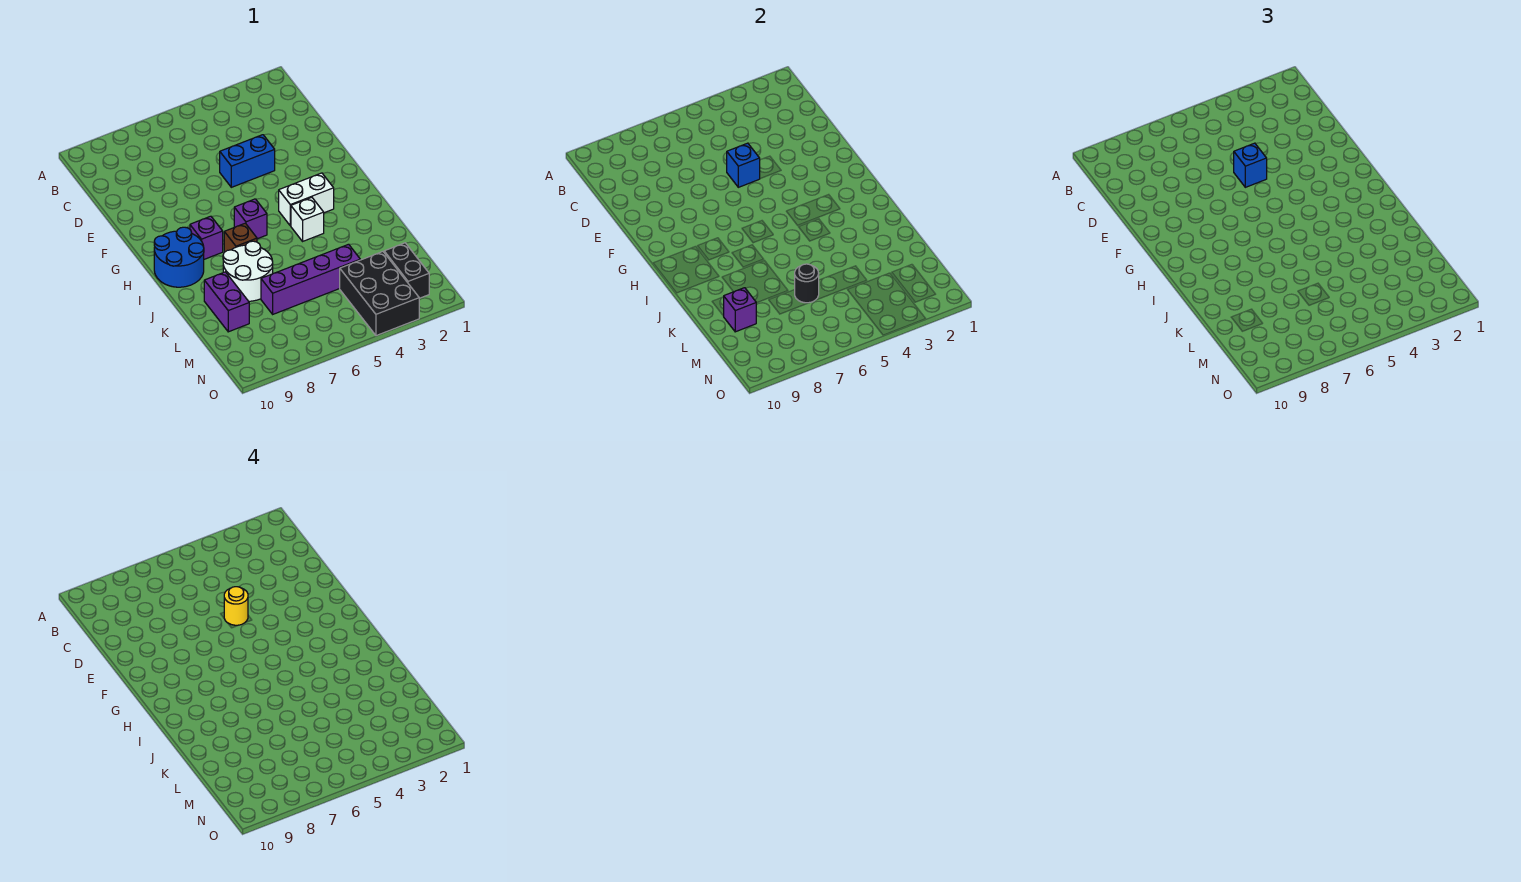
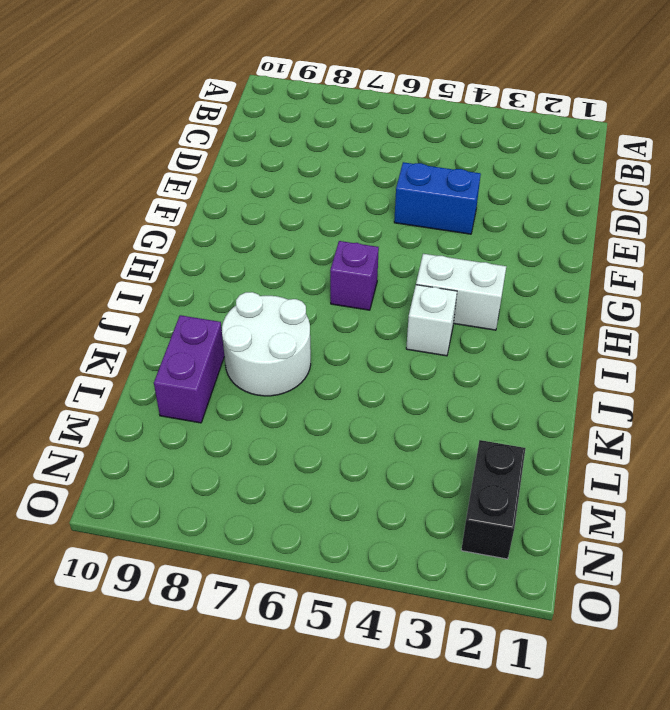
none -> purple 1x1 brick [190,216,223,259]
none -> blue 2x2 round brick [154,227,204,287]
none -> brown 1x1 brick [224,223,257,252]

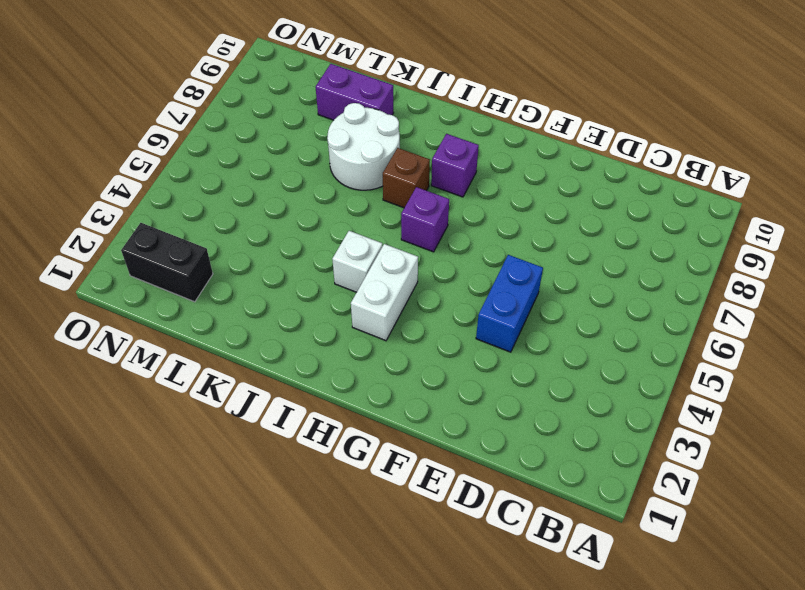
none -> blue 2x2 round brick [154,227,204,287]
none -> purple 1x4 brick [261,244,360,314]
none -> black 2x3 brick [340,252,419,336]

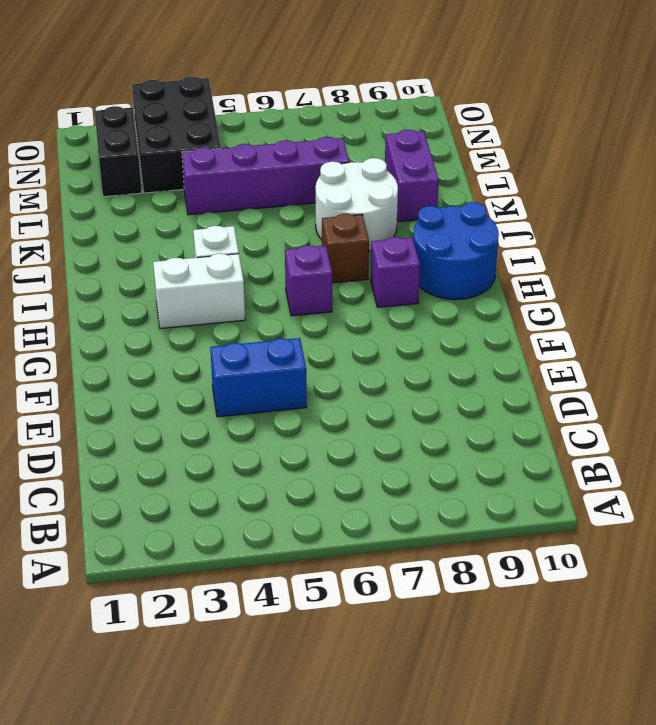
none -> blue 1x1 brick [727,143,760,187]
none -> black 1x1 round brick [795,264,819,303]
none -> purple 1x1 brick [724,288,756,332]

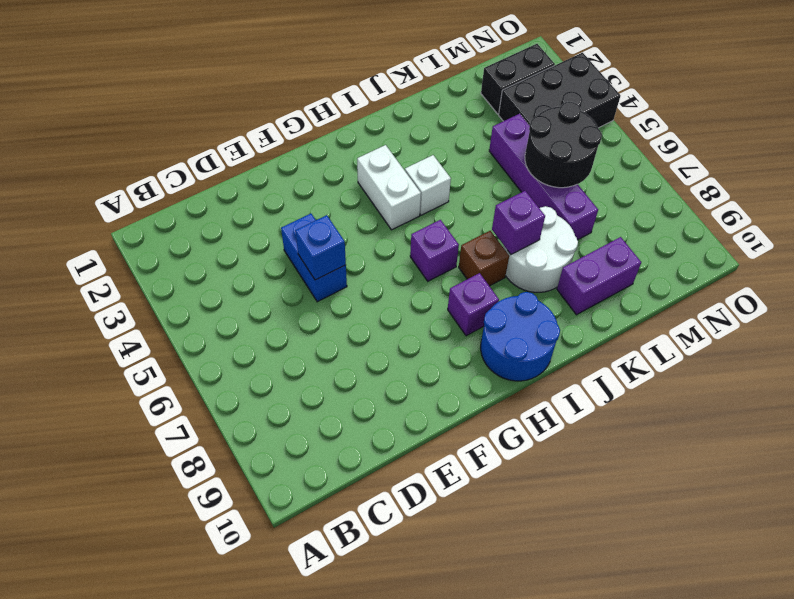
purple 1x1 brick [492,191,545,254] -> purple 1x1 brick moved to [724,288,756,332]
black 2x2 round brick [525,102,602,188] -> black 1x1 round brick [795,264,819,303]
none -> blue 1x1 brick [1234,143,1267,187]
none -> yellow 1x1 round brick [224,587,248,625]

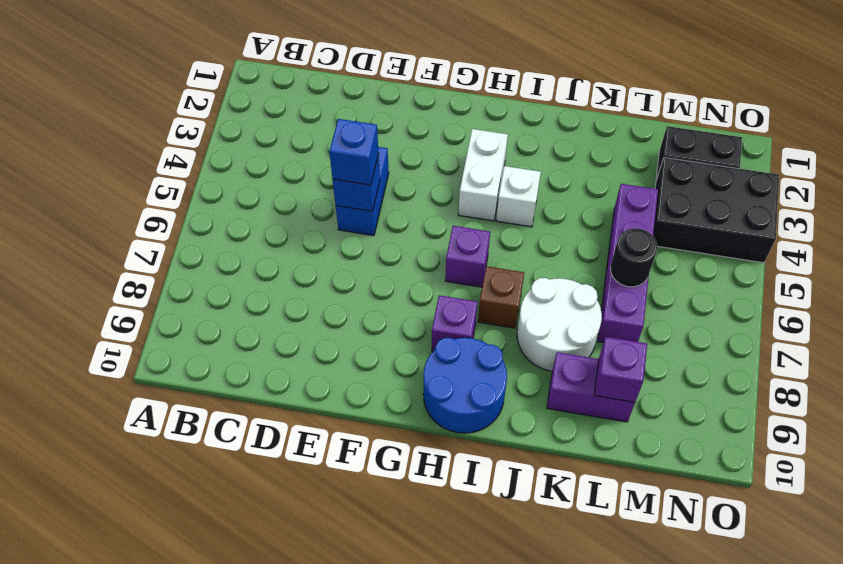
none -> yellow 1x1 round brick [224,587,248,625]

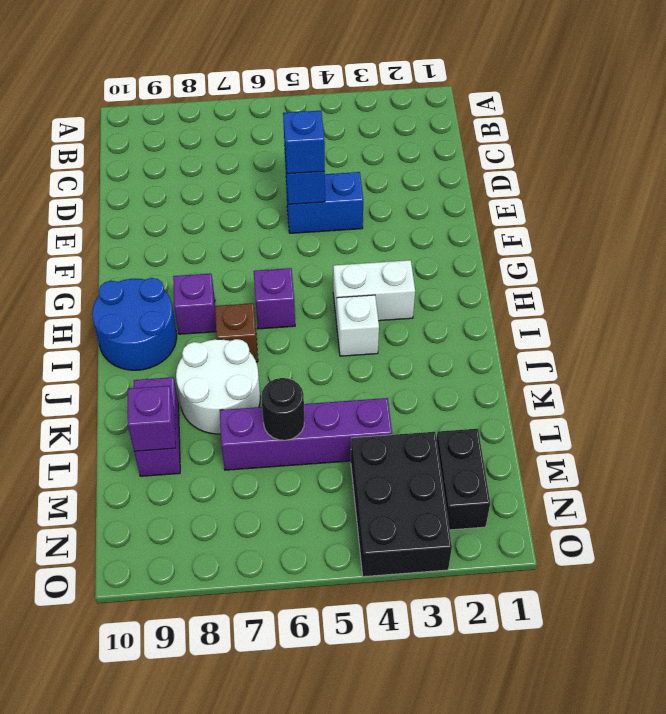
none -> yellow 1x1 round brick [224,587,248,625]

